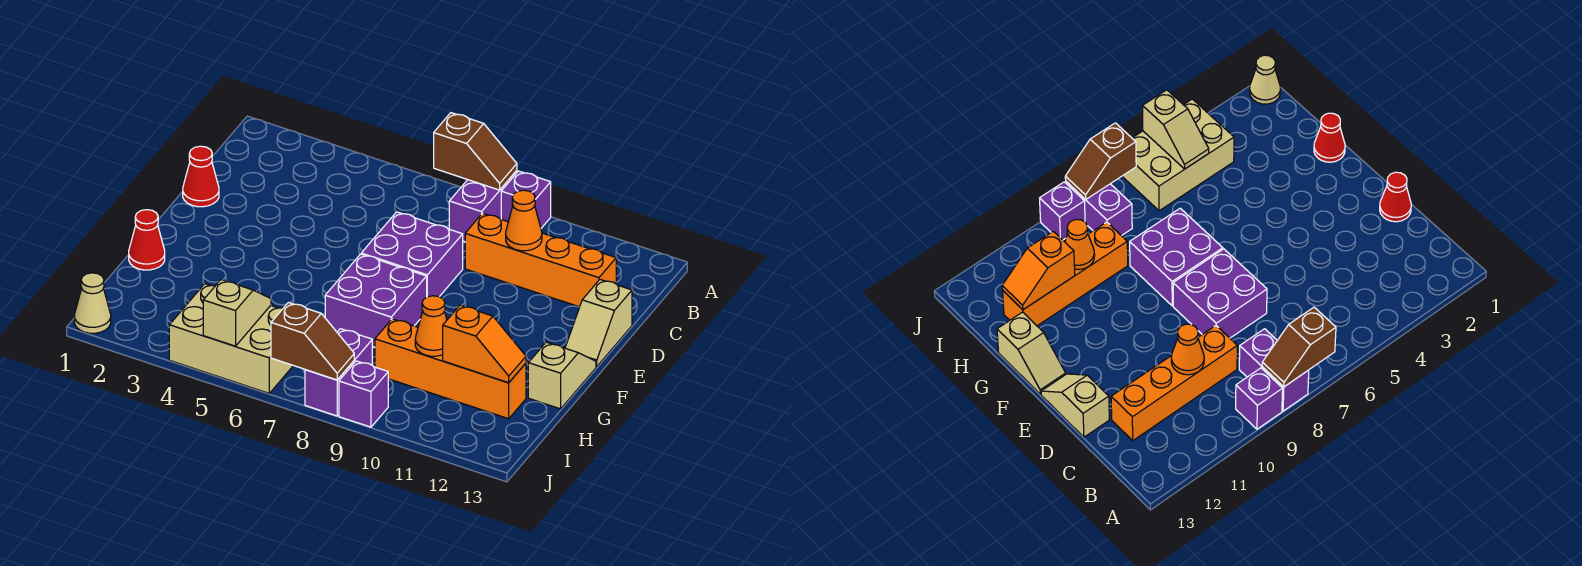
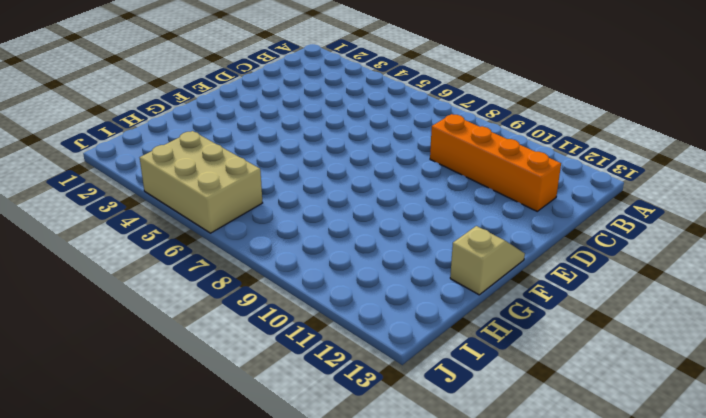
none -> purple 1x2 brick [449,171,517,242]
none -> purple 1x1 brick [501,171,551,228]
none -> red 1x1 cone [183,146,219,207]

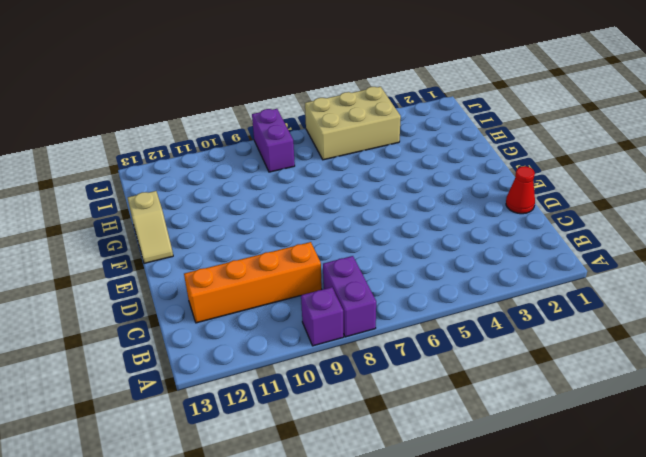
none -> purple 2x2 brick [361,212,463,297]
none -> tan 1x2 slope [565,280,632,367]
none -> purple 2x2 brick [325,254,427,347]

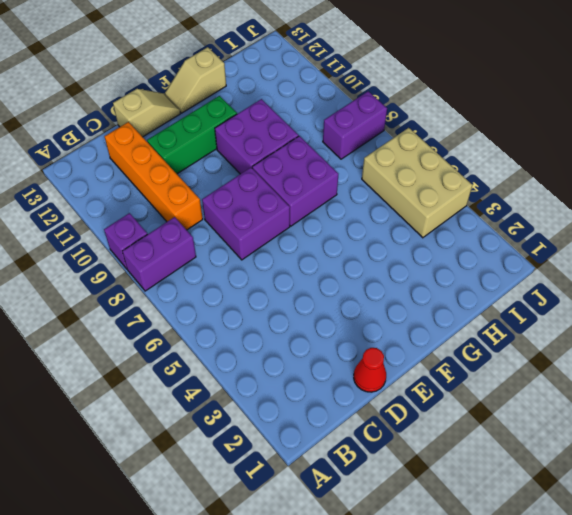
green 1x3 brick [147,96,237,174] -> none
purple 2x2 brick [215,99,299,174] -> none
none -> red 1x1 cone [129,210,165,270]
none -> orange 1x4 brick [375,319,526,419]
none -> tan 1x1 cone [74,273,111,333]

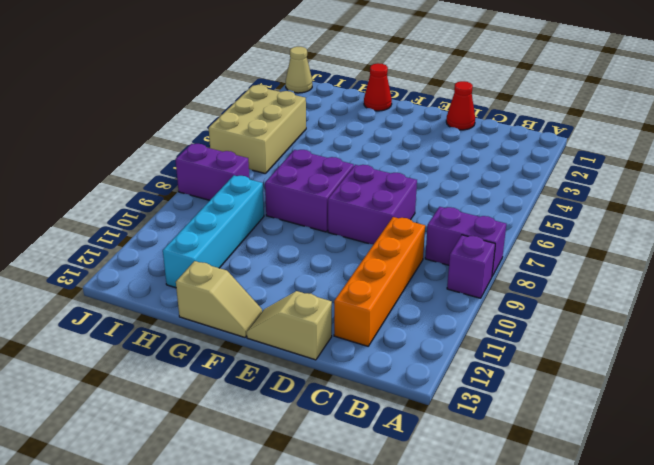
cyan 1x4 brick [163,176,264,288] -> orange 1x4 brick [375,319,526,419]
none -> purple 1x1 brick [339,361,388,427]
none -> brown 1x2 slope [434,113,517,190]
none -> orange 1x1 cone [506,190,542,251]

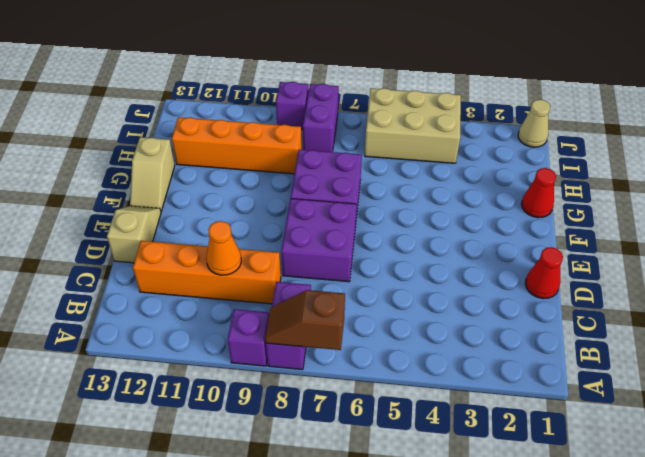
none -> orange 1x1 cone [415,296,447,356]
none -> orange 1x2 slope [443,305,526,383]
none -> tan 1x2 slope [203,280,271,346]

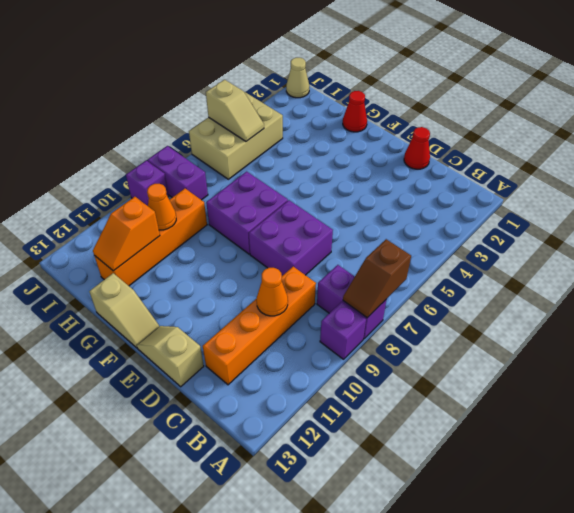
none -> brown 1x2 slope [271,303,354,380]

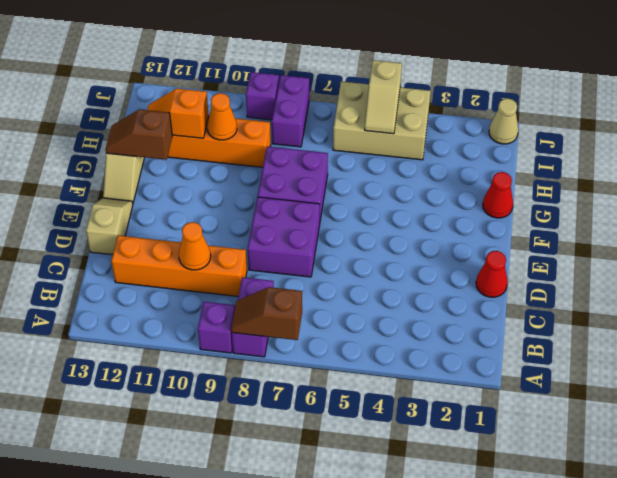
brown 1x2 slope [106,109,172,160] -> brown 1x2 slope moved to [271,303,354,380]

